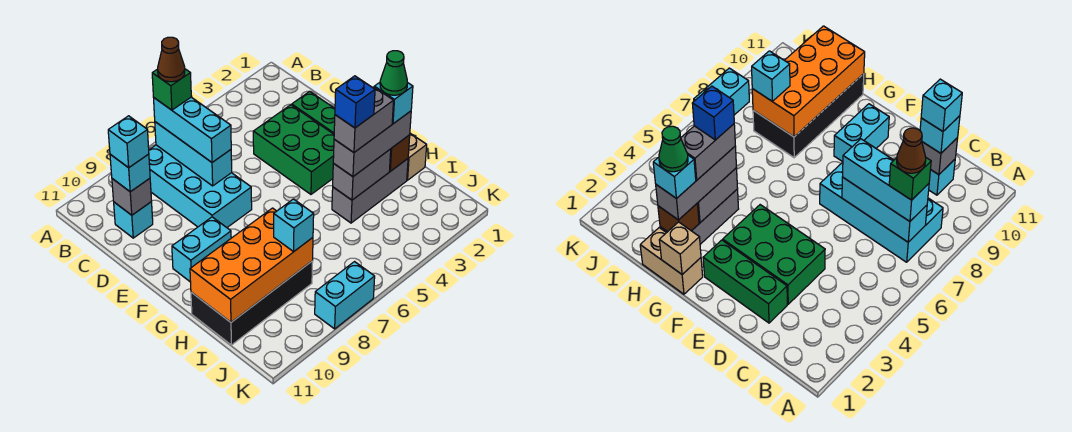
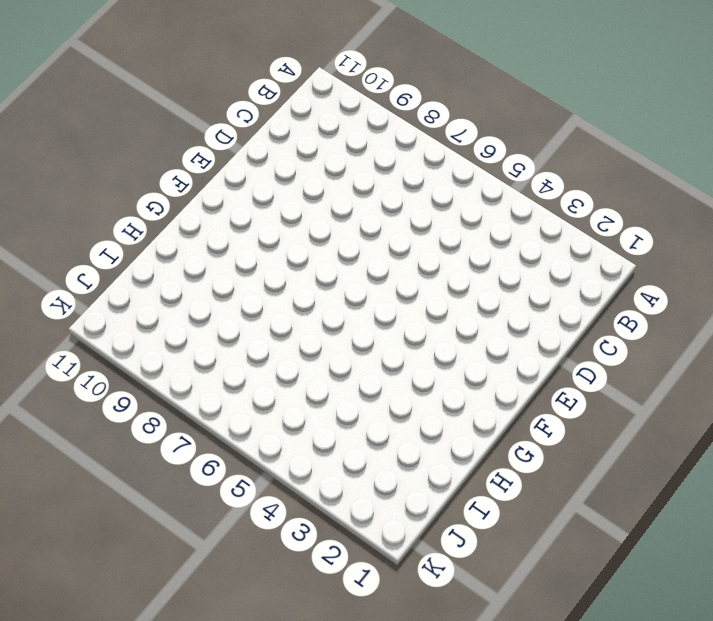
none -> cyan 2x4 brick [149,145,252,227]
none -> cyan 1x1 brick [114,202,153,238]
none -> green 1x3 brick [292,91,335,134]

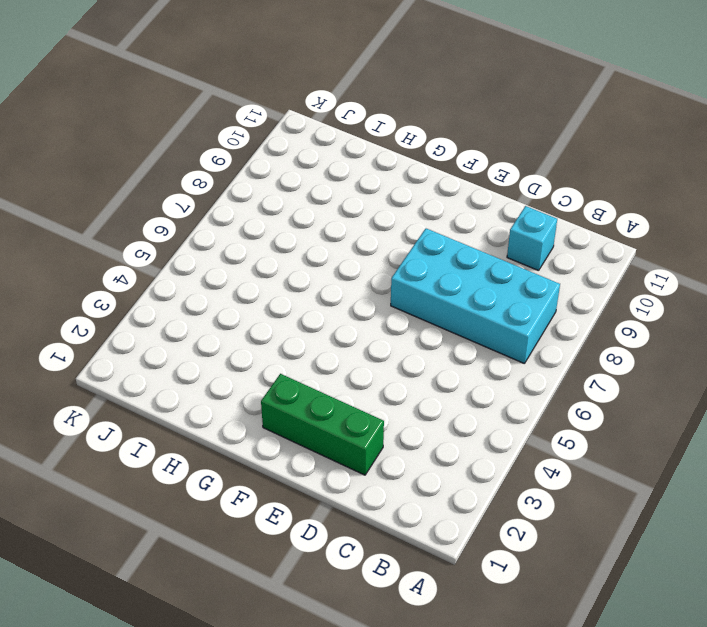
none -> green 2x3 brick [253,105,334,194]
none -> cyan 1x2 brick [172,217,231,282]
none -> tan 1x2 brick [407,133,427,180]

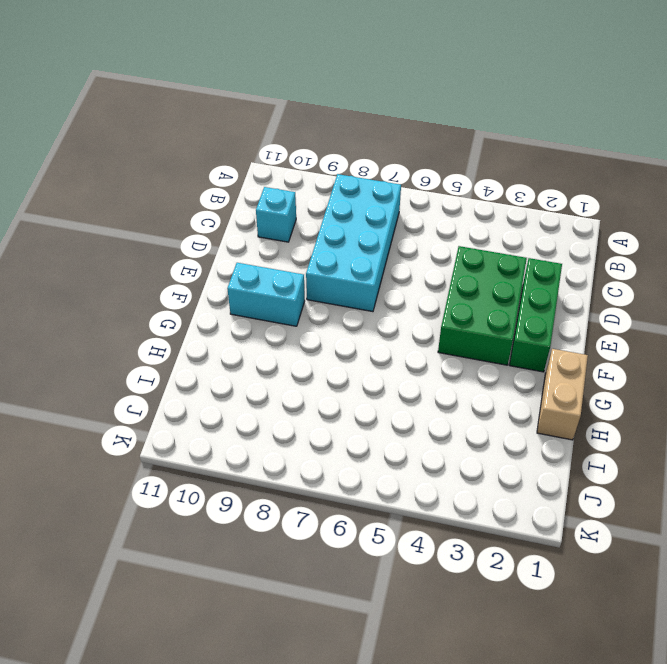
none -> grey 1x3 brick [332,159,408,223]
none -> black 2x4 brick [191,261,313,345]
none -> cyan 1x2 brick [315,262,375,329]

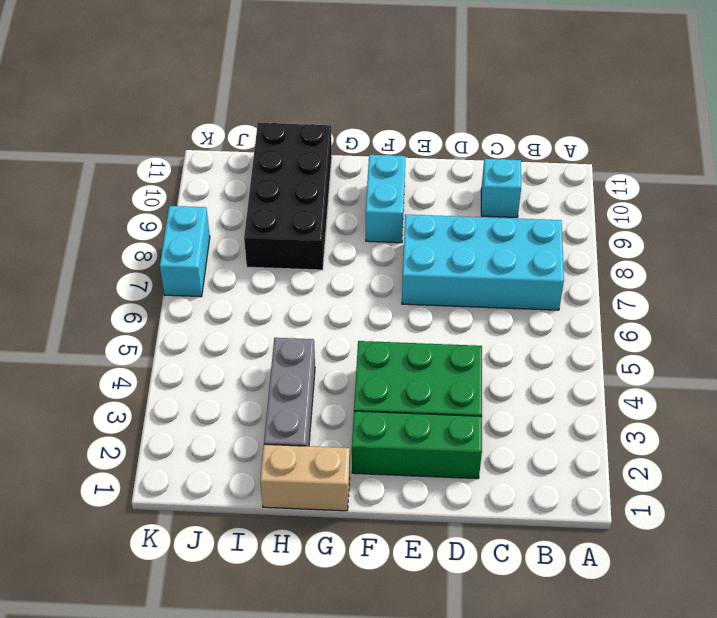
none -> cyan 1x3 brick [155,122,232,186]
none -> grey 1x1 brick [112,179,151,215]
none -> tan 1x1 brick [659,222,701,274]

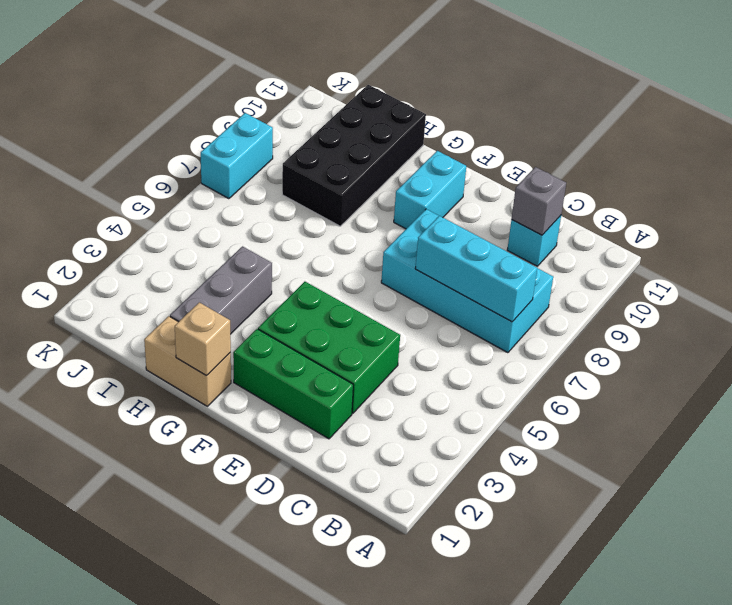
none -> brown 1x1 brick [390,135,410,171]
none -> grey 1x2 brick [333,149,391,200]
none -> orange 2x4 brick [190,208,313,322]

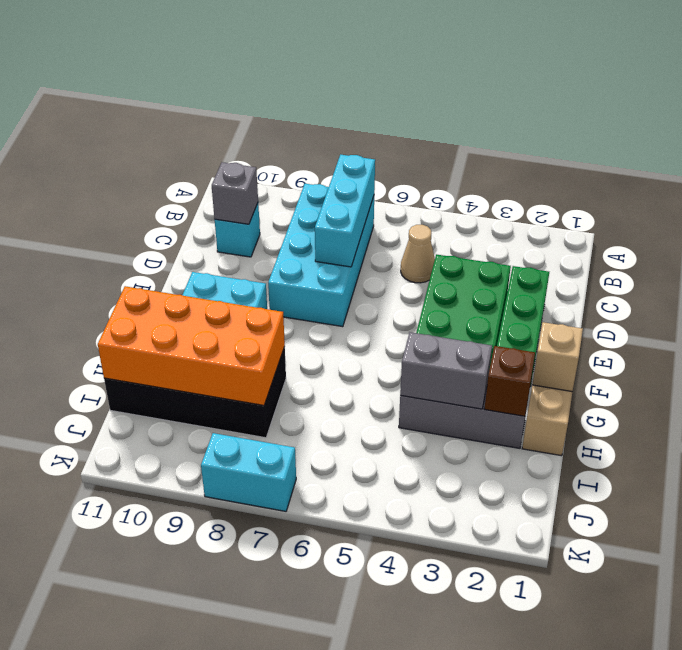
tan 1x1 cone [401,225,435,283] -> none
none -> cyan 1x3 brick [154,97,231,162]
none -> cyan 1x1 brick [110,154,150,192]
none -> grey 1x3 brick [333,111,411,177]

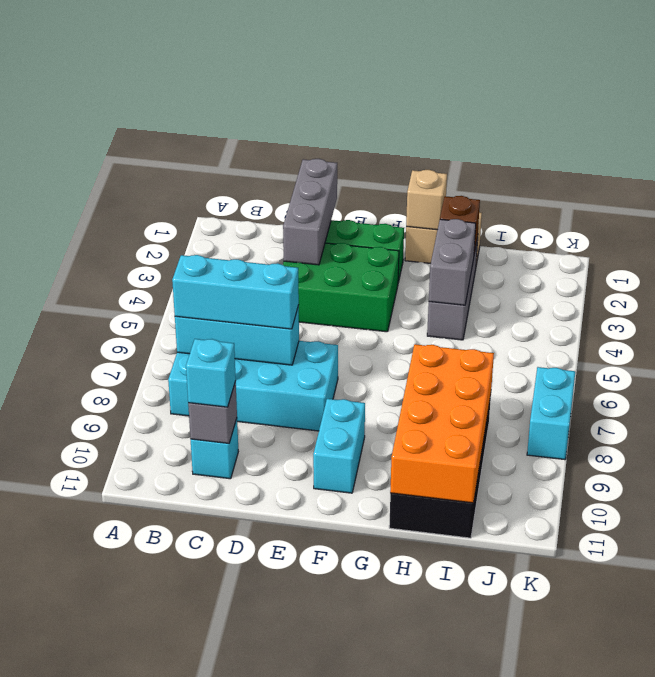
grey 1x3 brick [283,159,337,265] -> grey 1x3 brick moved to [333,111,411,177]
none -> cyan 1x1 brick [274,199,314,252]
none -> green 1x1 brick [152,69,191,110]
none -> cyan 1x1 brick [108,116,149,168]

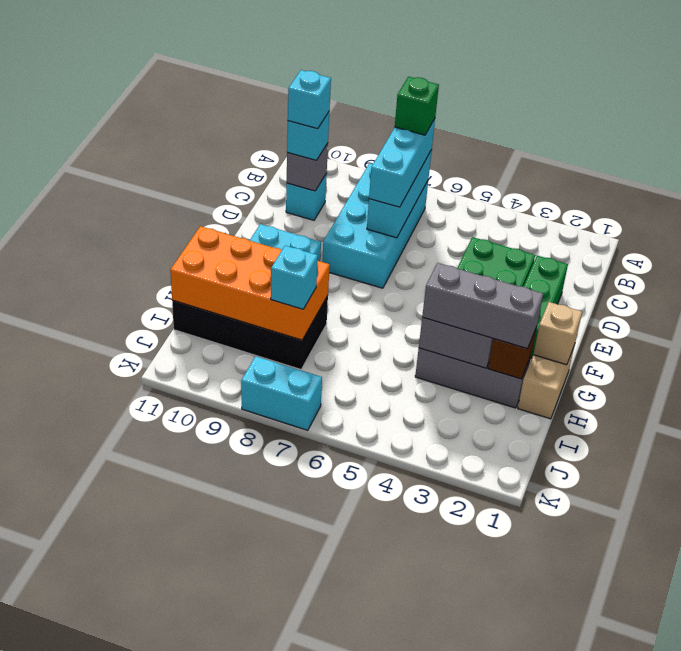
none -> cyan 1x1 brick [374,82,413,124]
none -> grey 1x2 brick [334,87,394,152]
none -> brown 1x1 cone [158,37,185,82]

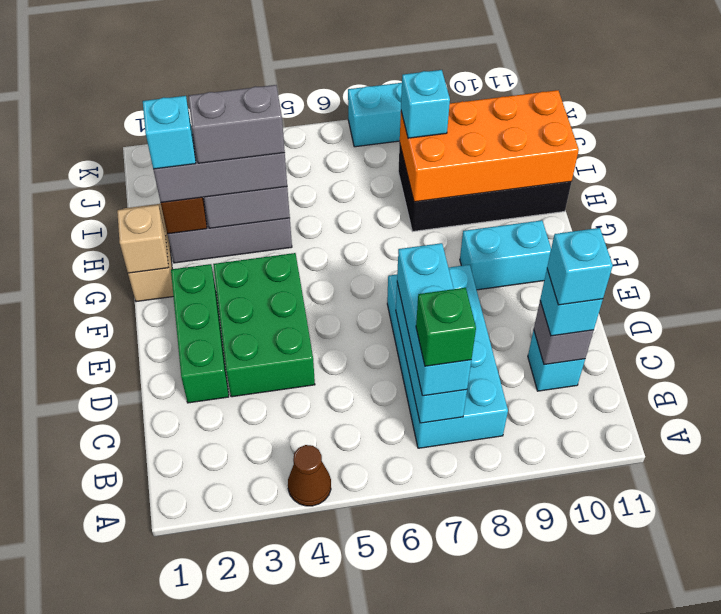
brown 1x1 cone [288,445,331,506] -> brown 1x1 cone moved to [158,37,185,82]
none -> green 1x1 cone [380,51,408,95]
none -> blue 1x1 brick [335,76,375,128]

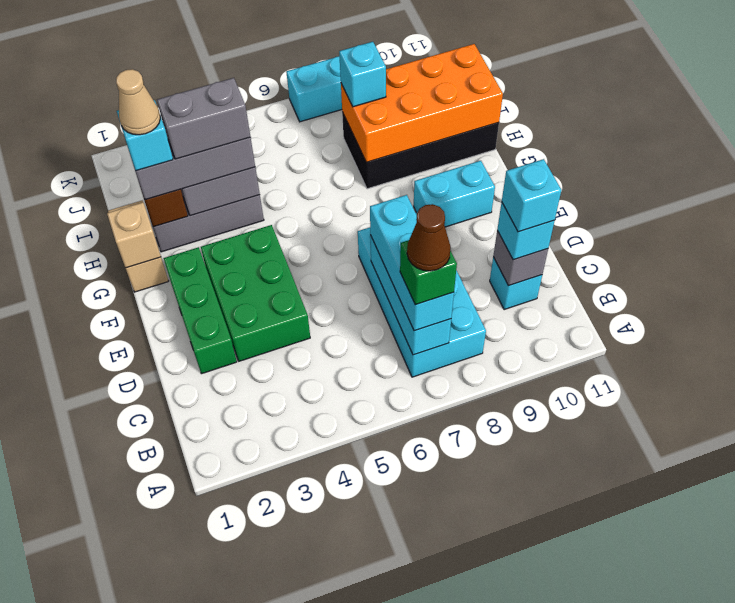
tan 1x1 cone [116,69,160,135] -> green 1x1 cone [380,51,408,95]
none -> blue 1x1 brick [335,76,375,128]

